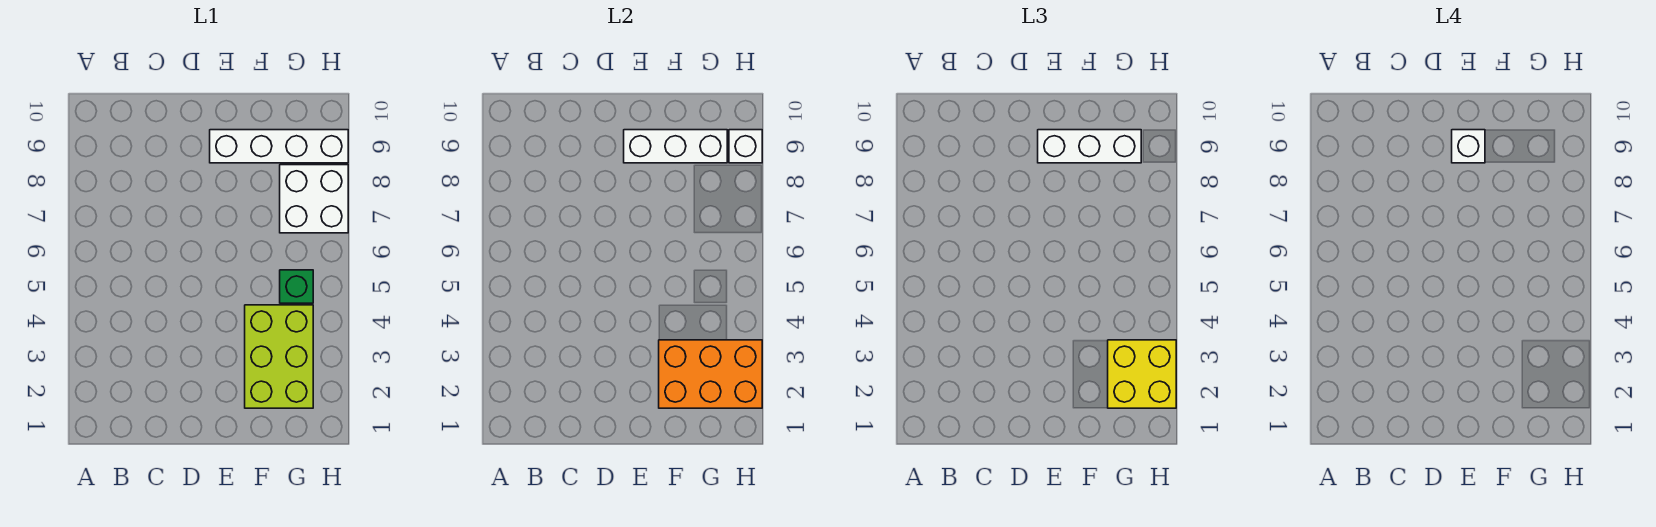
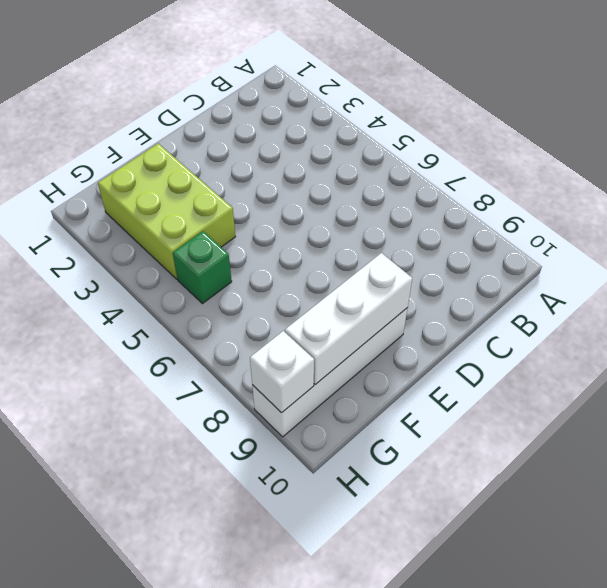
none -> white 2x2 brick [280,165,348,233]
none -> orange 2x3 brick [659,340,762,408]

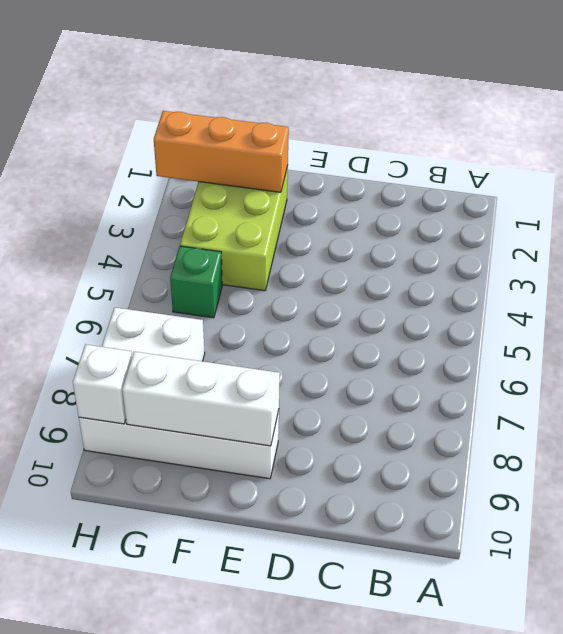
orange 1x3 brick [154,111,289,192] -> orange 2x3 brick [659,340,762,408]
none -> white 1x3 brick [1038,130,1141,163]
none -> yellow 2x2 brick [1108,340,1176,408]

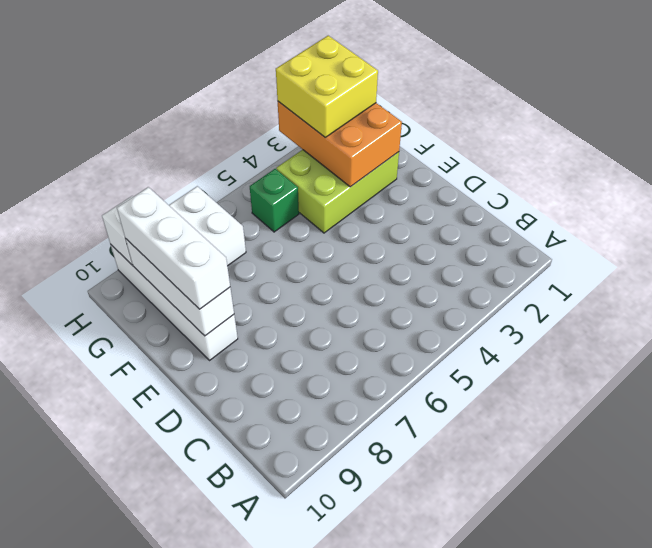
none -> white 1x1 brick [1452,130,1485,163]

